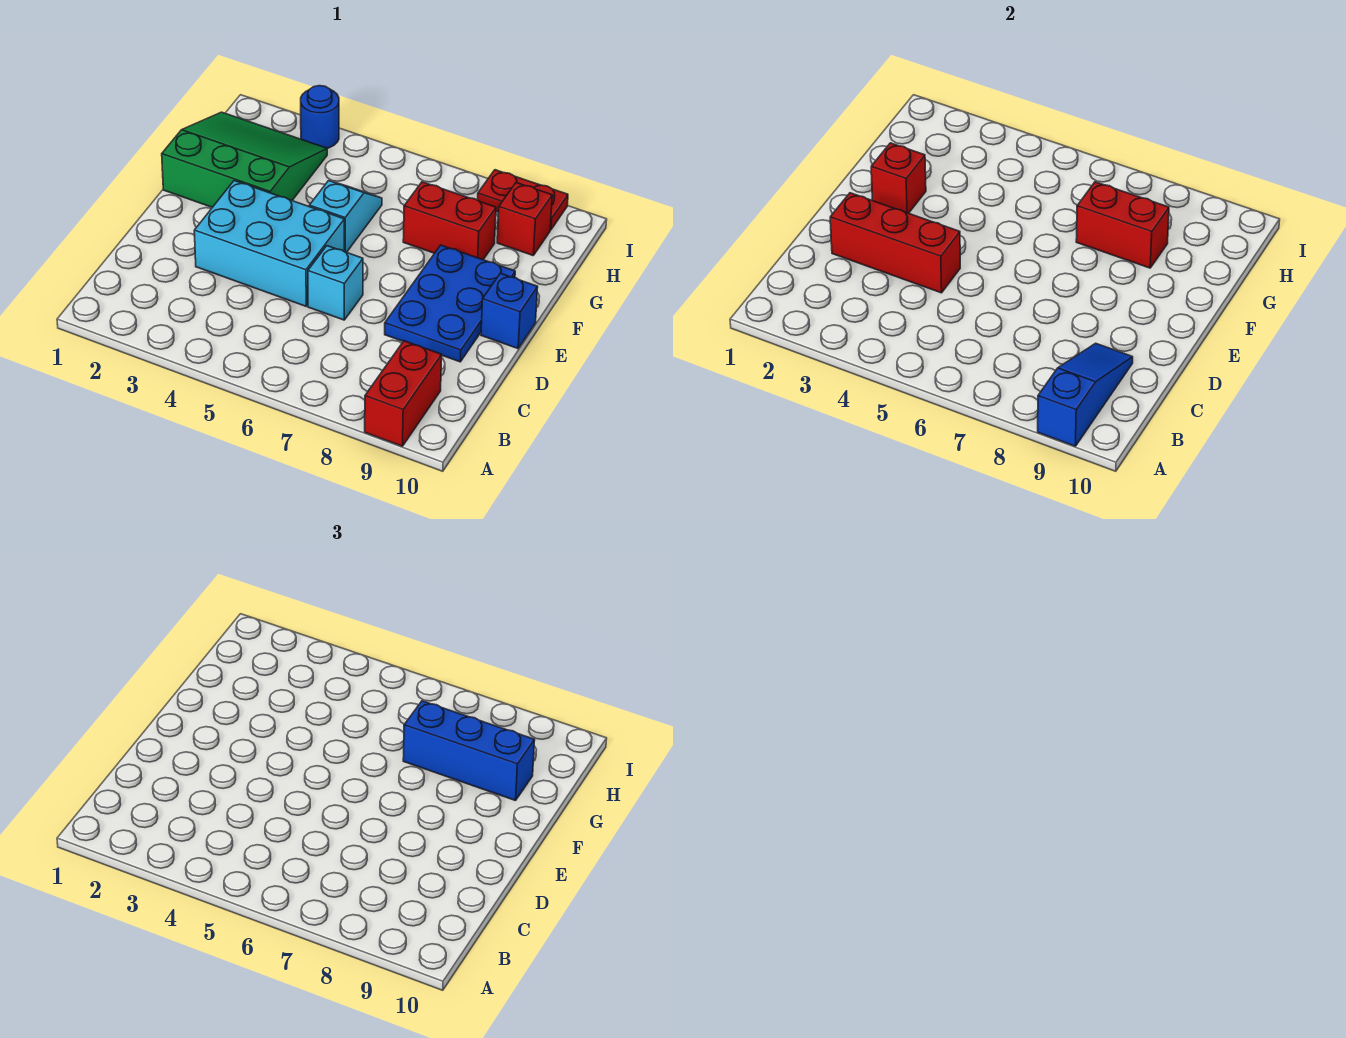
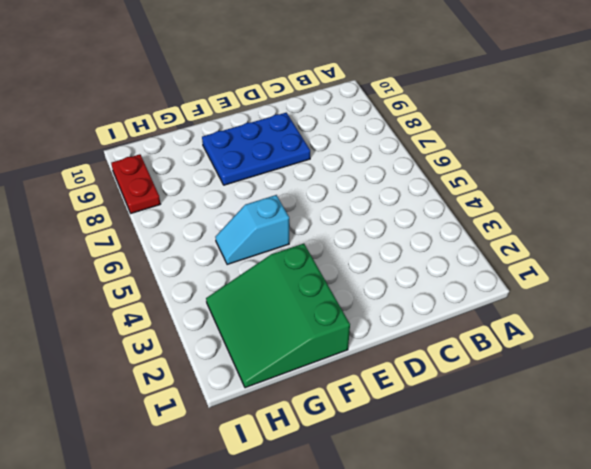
none -> red 1x2 brick [365,341,442,446]
none -> cyan 2x3 brick [194,181,344,306]
none -> cyan 1x1 brick [308,246,363,320]

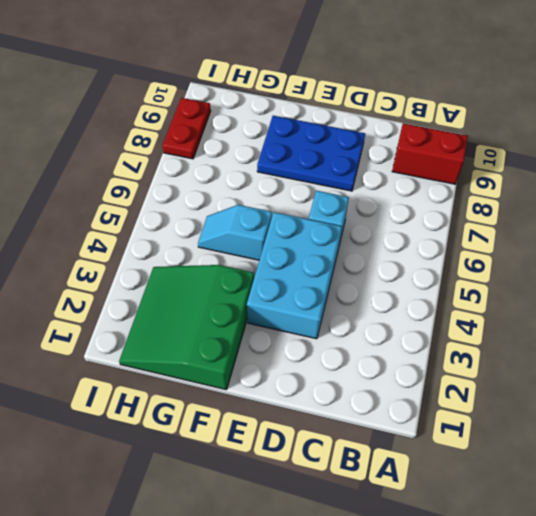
none -> blue 1x1 brick [481,273,538,349]
none -> red 1x2 brick [403,182,496,260]
none -> red 1x1 brick [497,182,552,255]

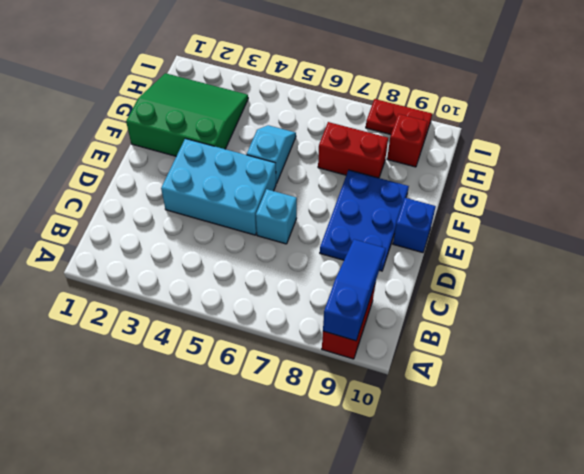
none -> blue 1x1 round brick [301,86,339,148]
none -> red 1x3 brick [830,193,960,293]
none -> red 1x1 brick [871,143,926,213]

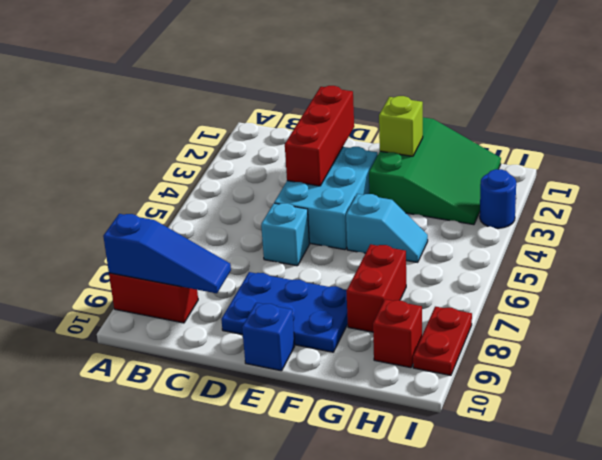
lime 1x1 brick [379,96,423,156] -> red 1x1 brick [871,143,926,213]
none -> red 1x2 brick [1076,182,1169,268]
none -> blue 1x3 brick [403,701,535,801]

